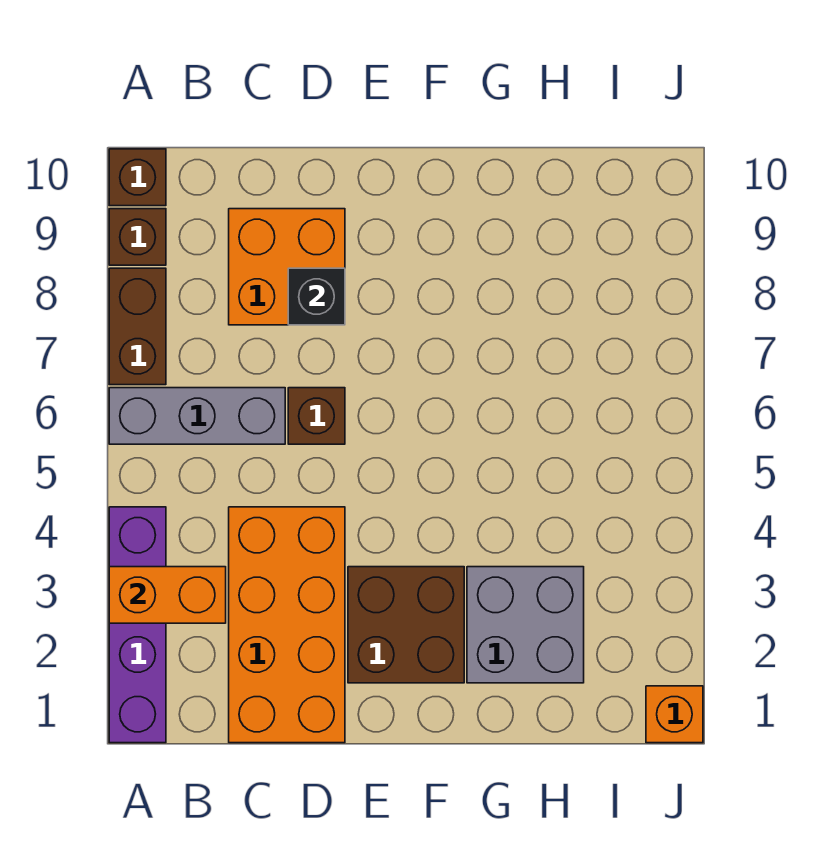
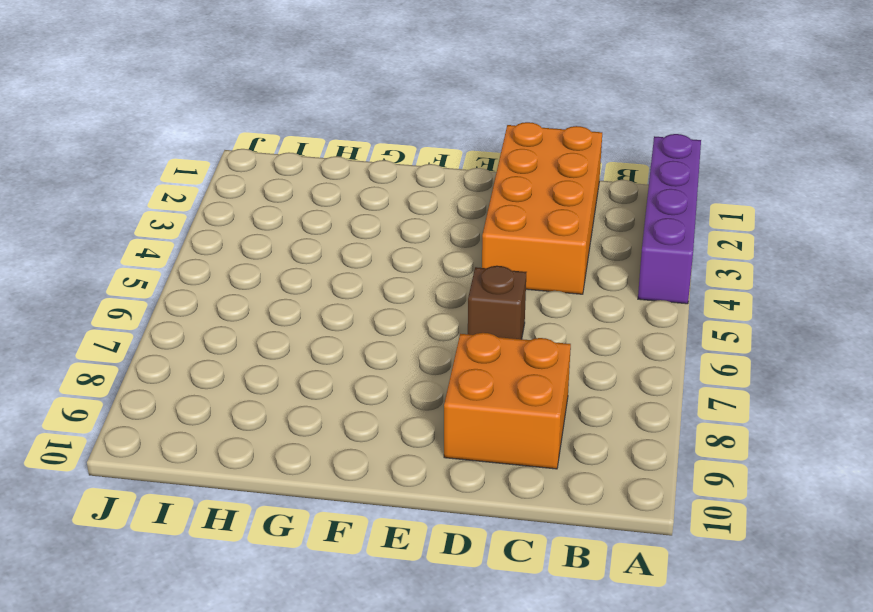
none -> grey 1x3 brick [109,388,285,444]
none -> brown 1x2 brick [109,268,166,385]
none -> brown 1x1 brick [109,209,166,265]

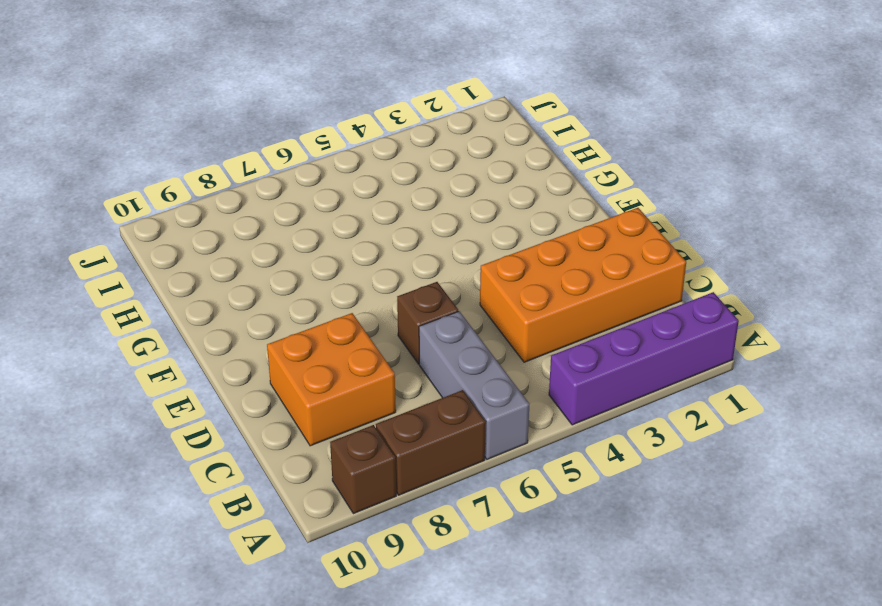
none -> brown 1x1 brick [109,149,166,206]
none -> brown 2x2 brick [348,567,464,683]
none -> grey 2x2 brick [467,567,584,683]

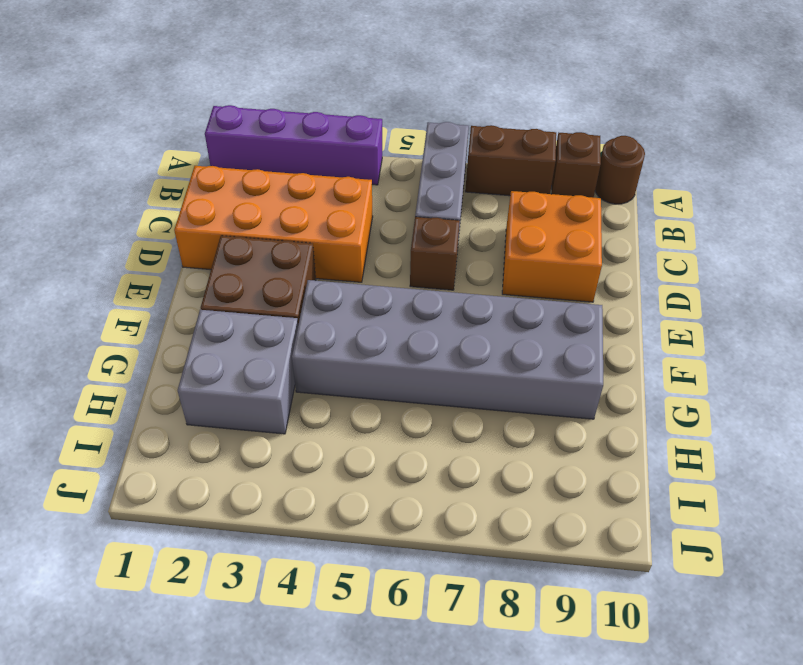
brown 1x1 round brick [595,136,645,204] -> brown 1x1 brick [109,149,166,206]
grey 2x6 brick [292,280,603,419] -> none
none -> orange 1x1 brick [646,686,703,743]
none -> orange 1x2 brick [109,567,226,623]
none -> black 1x1 brick [288,268,345,325]

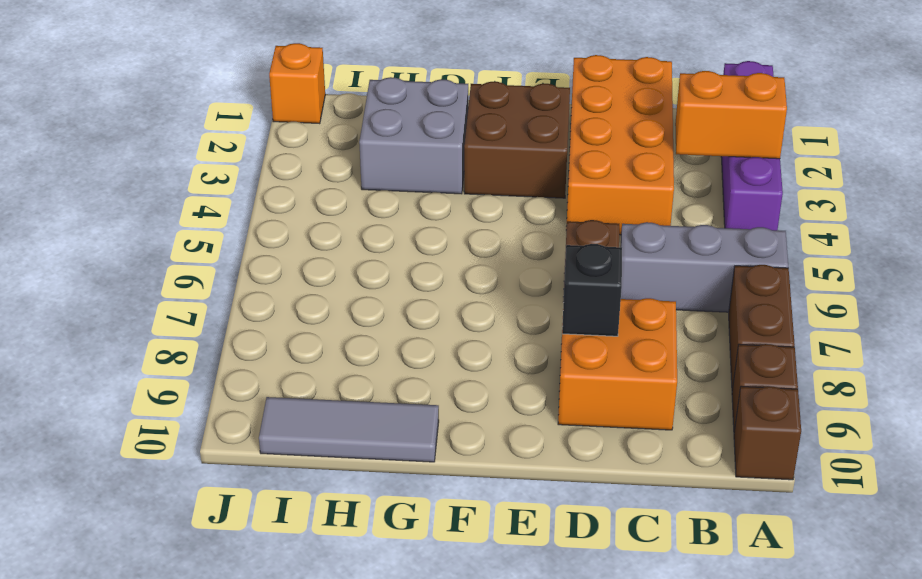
grey 1x3 tile [259,397,439,462] -> none

